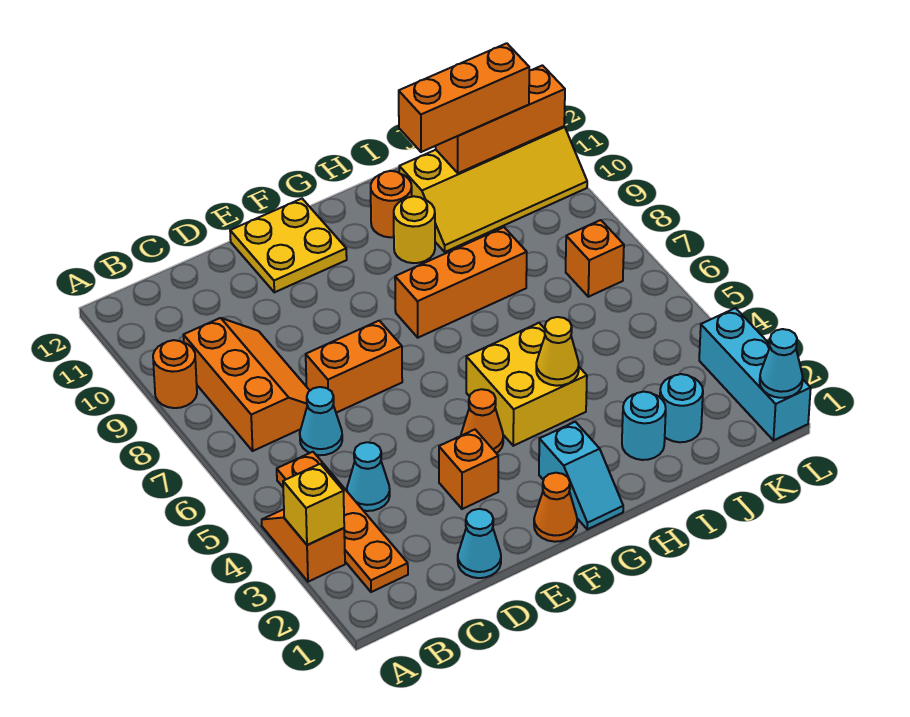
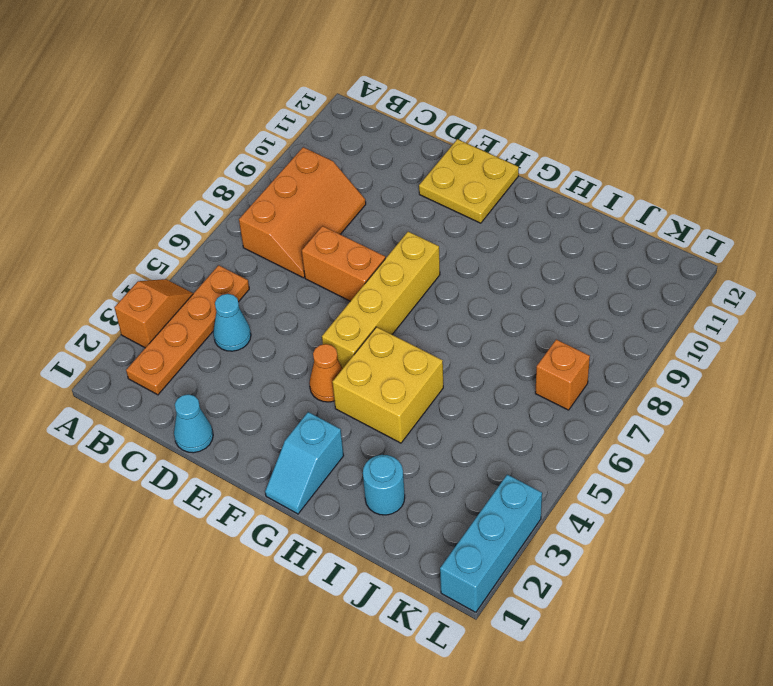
yellow 1x4 brick [322,232,440,369] -> none
none -> orange 1x1 round brick [153,340,197,408]
none -> cyan 1x1 cone [300,387,342,455]
none -> orange 1x1 brick [439,430,498,509]

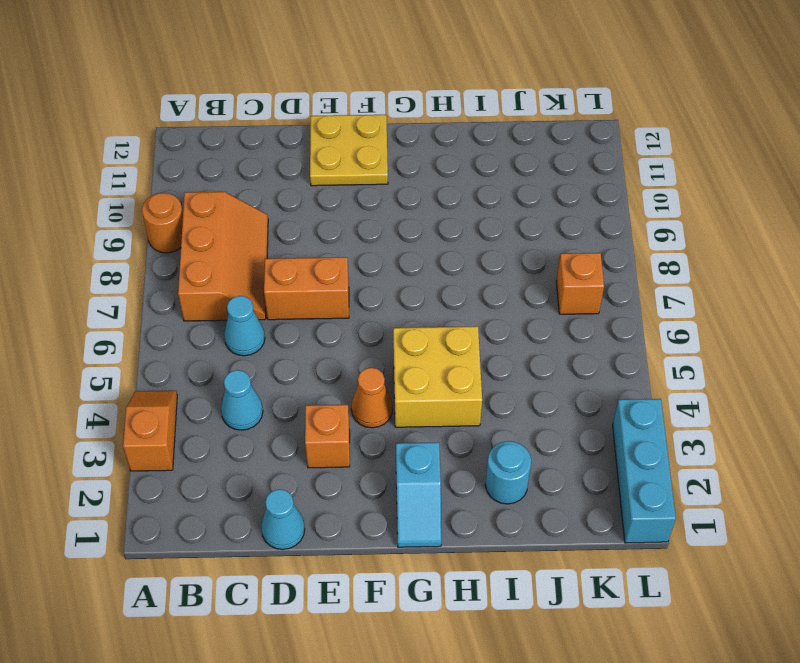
none -> orange 1x4 plate [277,452,408,592]
none -> orange 1x1 cone [534,473,577,542]
none -> orange 1x3 brick [395,227,527,338]

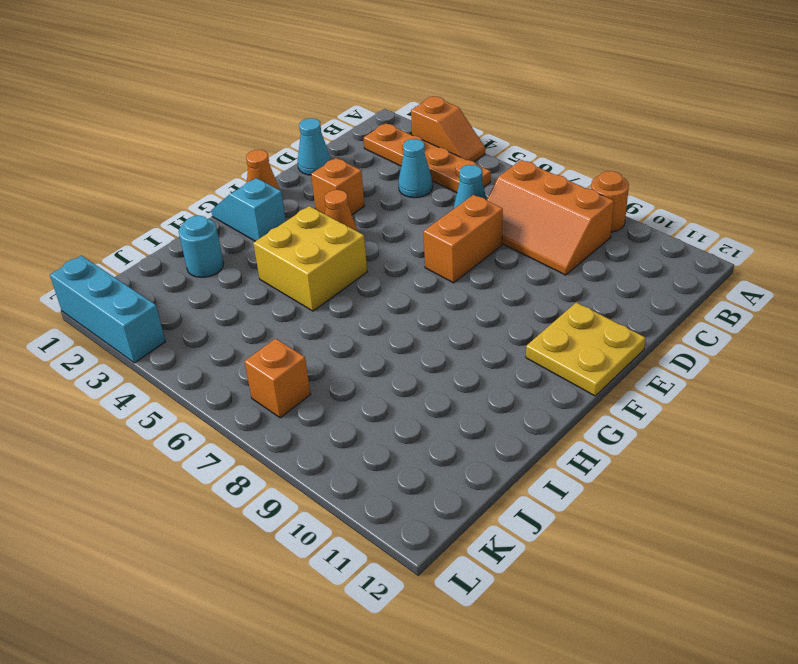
none -> orange 1x3 brick [395,227,527,338]
none -> yellow 1x1 round brick [394,196,435,263]
none -> orange 1x1 round brick [371,171,412,237]

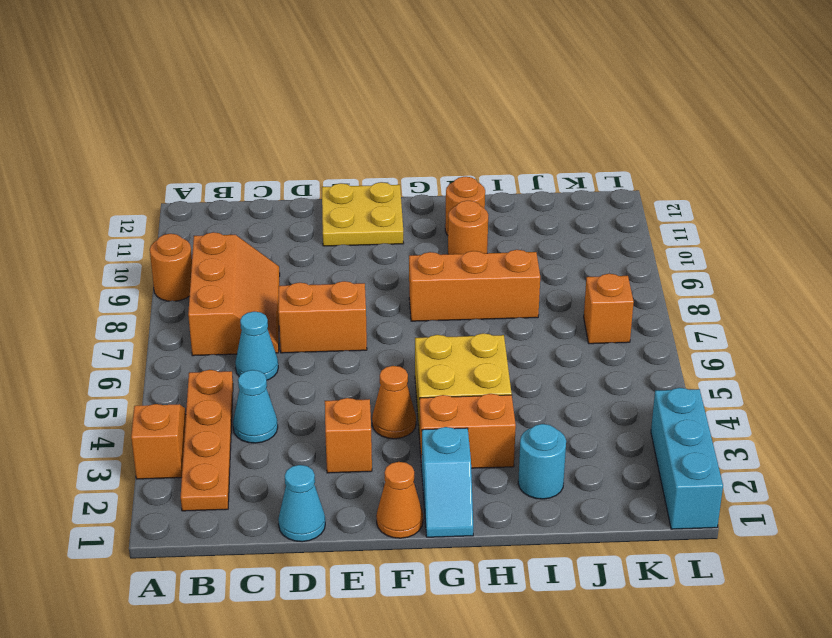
orange 1x2 brick [420,394,516,468] -> none
orange 1x1 round brick [448,201,488,254] -> yellow 1x1 round brick [394,196,435,263]
none -> yellow 2x4 slope [399,126,587,252]
none -> cyan 1x1 round brick [660,374,703,442]
none -> yellow 1x1 brick [283,464,344,545]

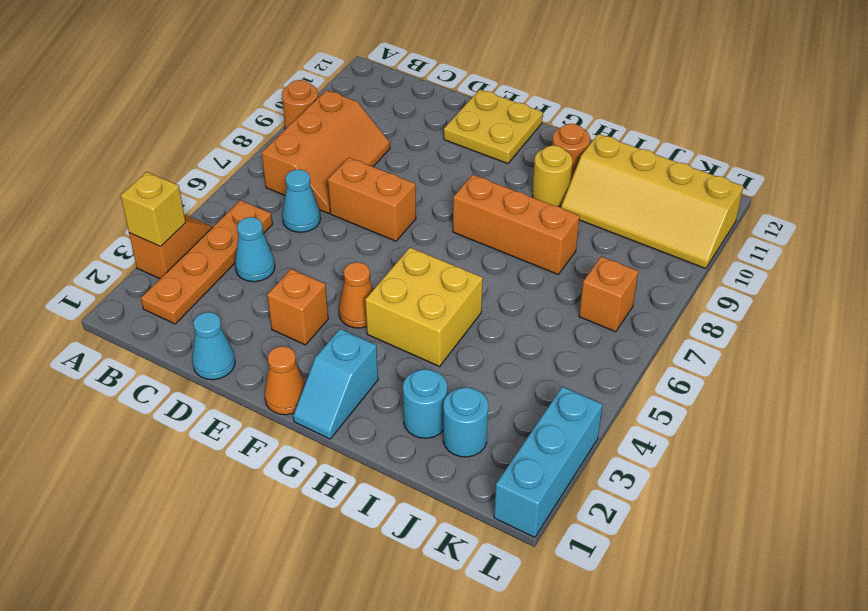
none -> yellow 1x1 cone [536,317,579,386]
none -> orange 1x3 brick [436,65,565,173]
none -> cyan 1x1 cone [760,329,803,398]

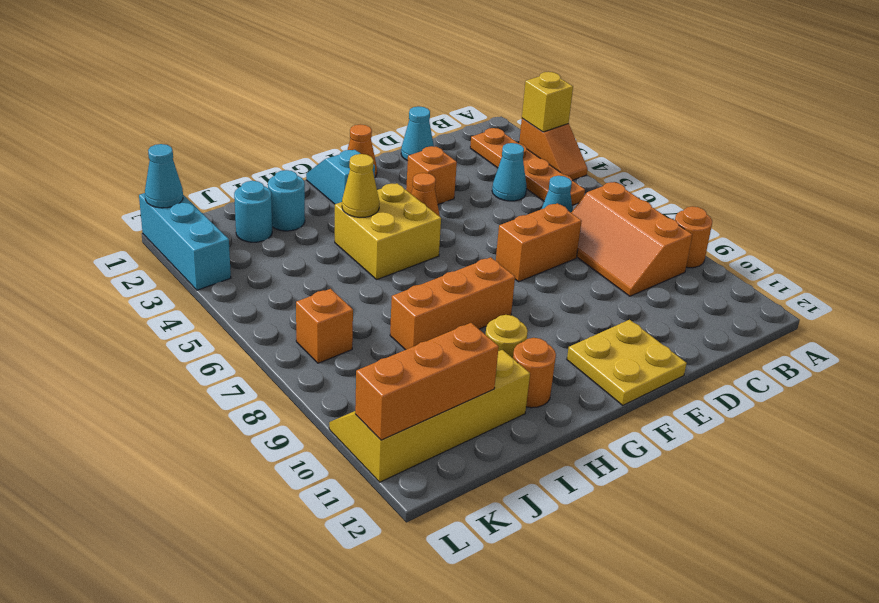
none -> orange 1x3 brick [399,43,529,152]

